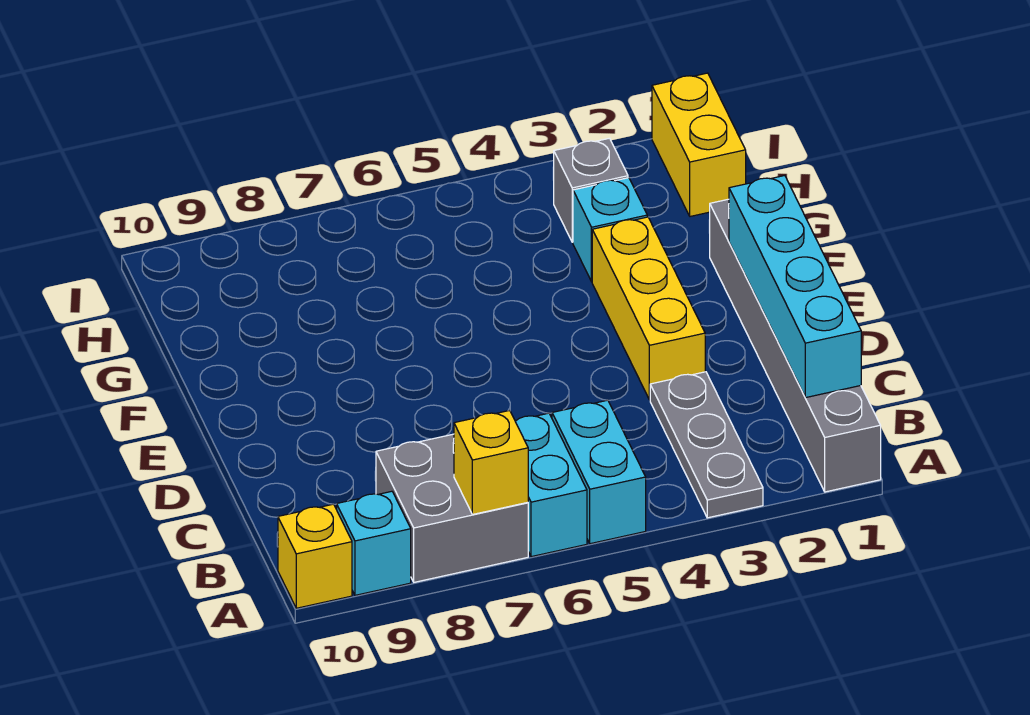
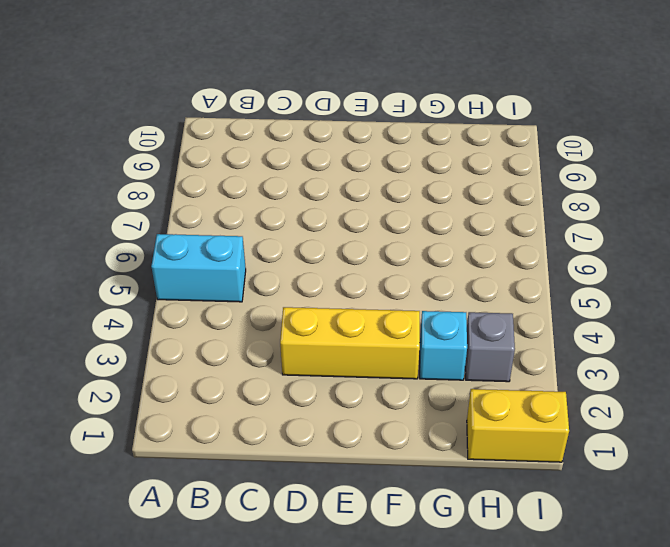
none -> grey 1x6 brick [710,199,881,492]
none -> grey 1x3 plate [650,372,763,518]
none -> cyan 1x2 brick [515,413,587,557]

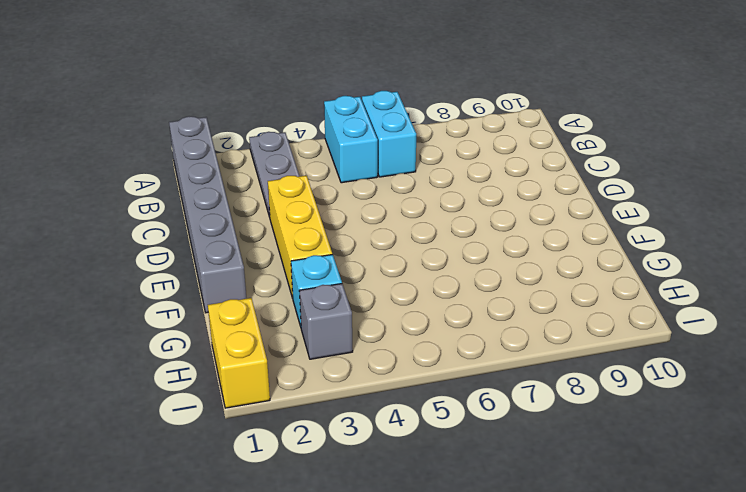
none -> grey 2x2 brick [376,434,528,582]
none -> cyan 1x1 brick [337,491,411,595]
none -> yellow 1x1 brick [278,504,352,608]

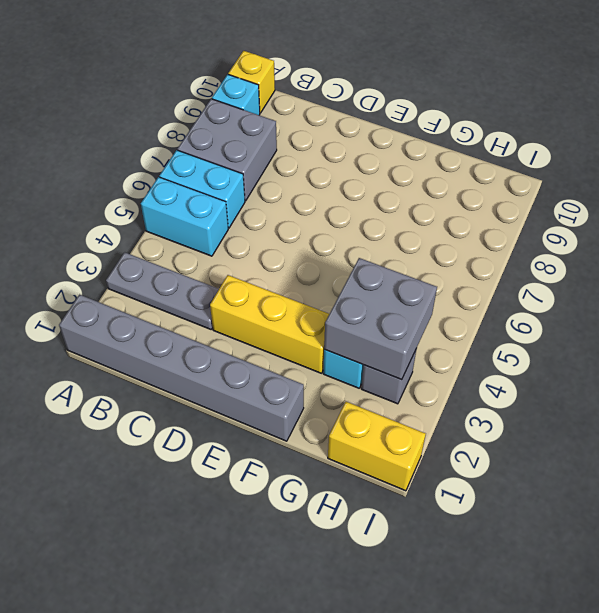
grey 2x2 brick [324,258,437,380] -> none
none -> yellow 1x1 brick [454,410,528,515]
none -> cyan 1x4 brick [729,176,861,398]

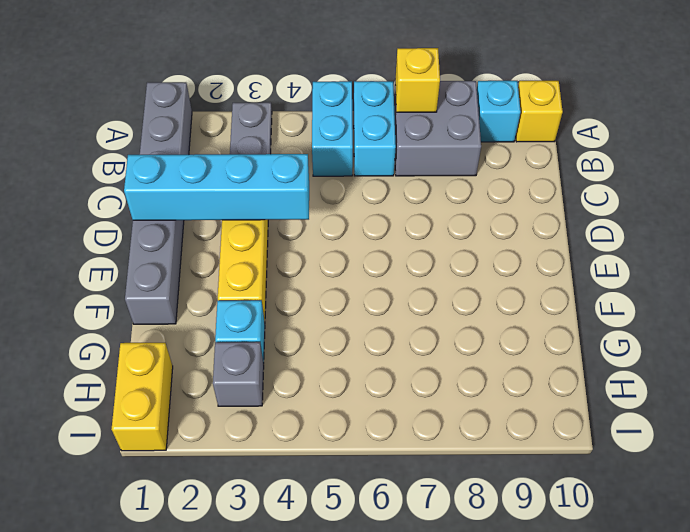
cyan 1x4 brick [124,154,309,220] -> cyan 1x4 brick turned to [729,176,861,398]

